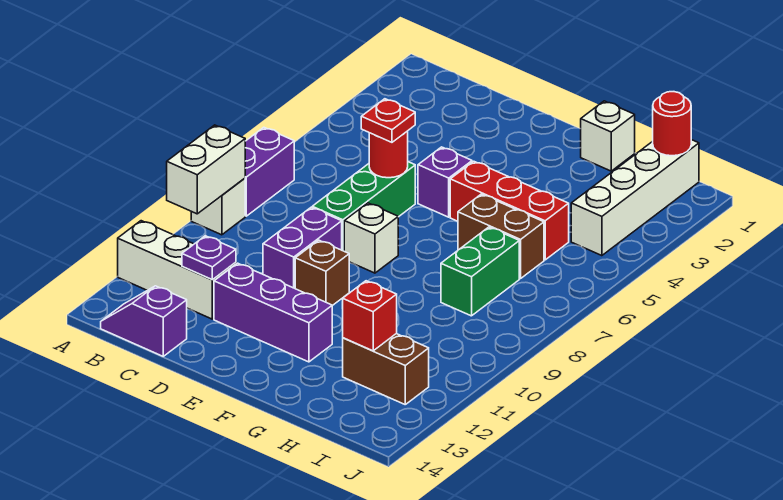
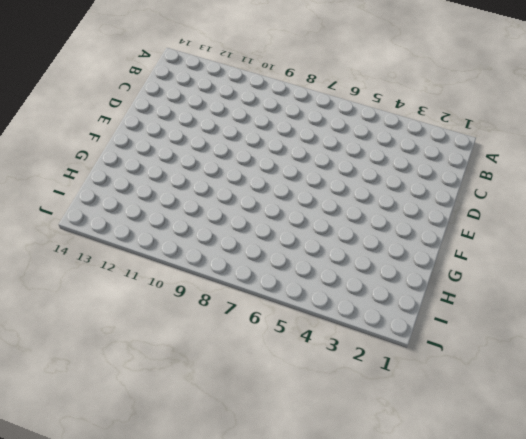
none -> purple 1x2 brick [245,127,294,216]
none -> white 1x1 brick [191,178,245,235]
none -> white 1x3 brick [118,221,236,319]

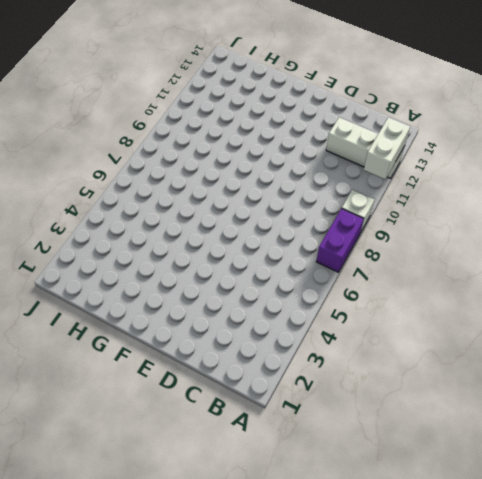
white 1x2 brick [364,117,410,179] -> white 1x2 brick moved to [167,125,245,214]
none -> purple 1x2 slope [101,286,187,356]
none -> green 1x3 brick [312,162,415,251]
none -> purple 1x2 brick [263,207,342,288]

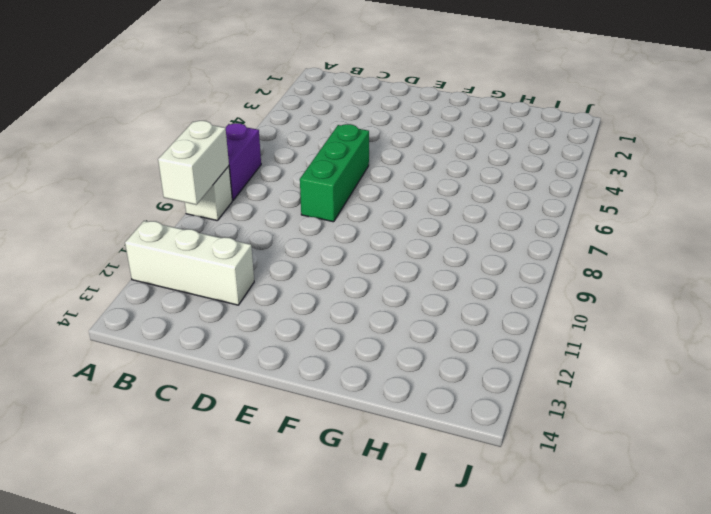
none -> purple 1x2 slope [101,286,187,356]
none -> purple 1x2 brick [263,207,342,288]
none -> purple 1x3 brick [214,263,332,362]

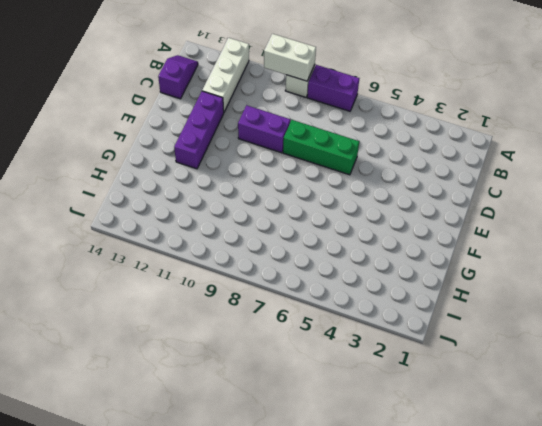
none -> purple 1x1 brick [418,147,472,217]
none -> white 1x1 brick [344,203,398,273]
none -> brown 1x1 brick [295,240,349,306]

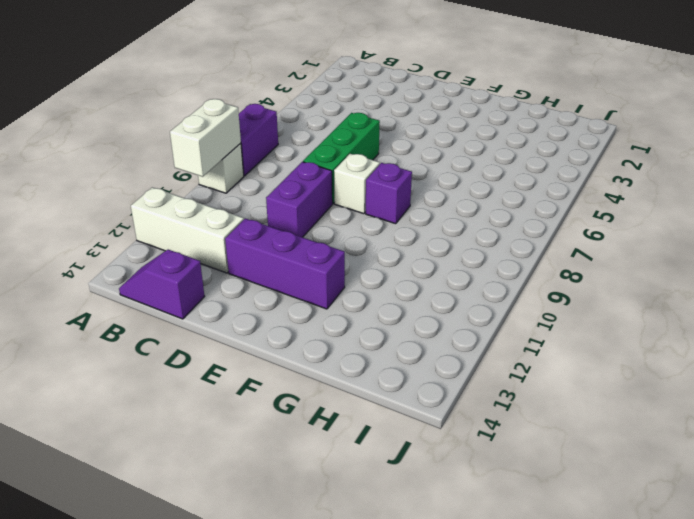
purple 1x1 brick [366,163,412,224] -> purple 1x1 brick moved to [418,147,472,217]
none -> brown 1x1 brick [295,240,349,306]
none -> red 1x3 brick [450,161,569,260]
none -> white 1x1 brick [581,101,635,171]

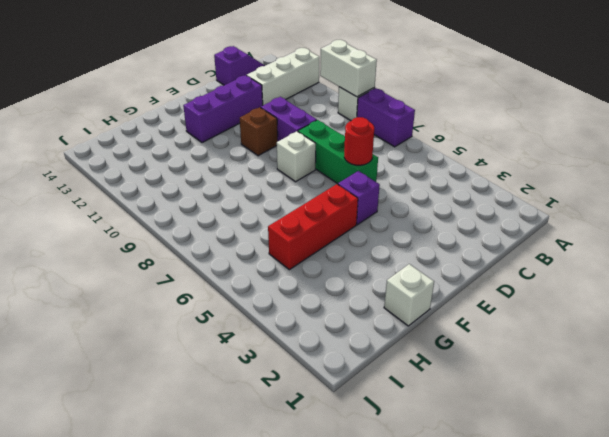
none -> brown 1x2 brick [458,194,544,279]
none -> green 1x2 brick [441,227,519,316]
none -> brown 1x2 brick [343,334,429,404]

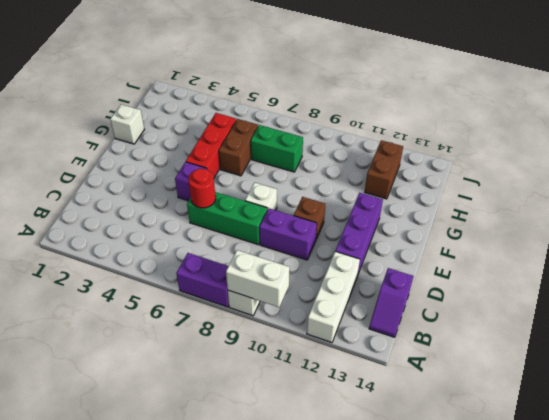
none -> white 1x4 brick [571,140,699,256]
none -> purple 1x1 plate [182,236,236,280]
none -> red 1x1 brick [343,281,397,351]

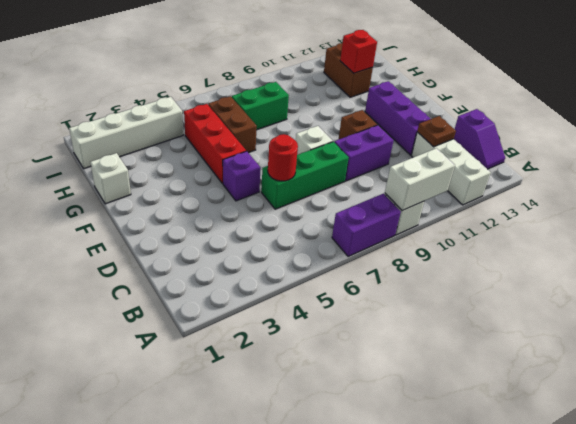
brown 1x1 plate [417,116,456,147] -> purple 1x1 plate [182,236,236,280]
none -> red 1x1 round brick [653,92,691,156]
none -> red 1x1 plate [361,99,415,142]

